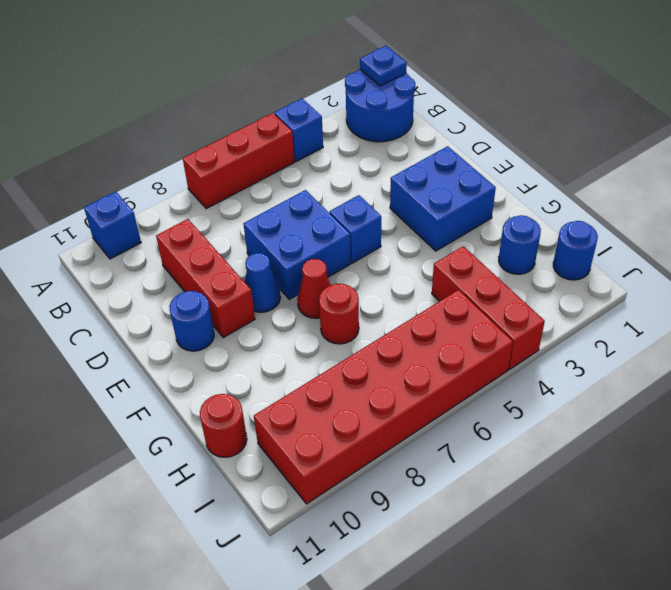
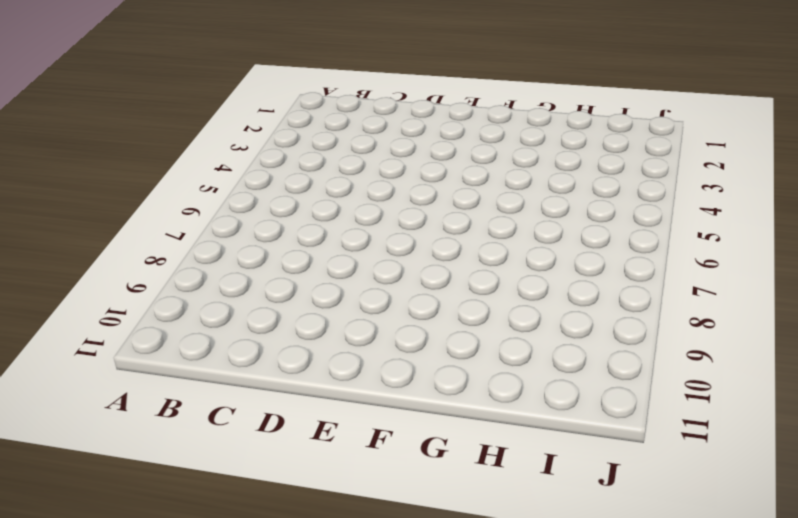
none -> blue 2x2 round brick [345,70,415,142]
none -> blue 1x1 brick [274,99,323,162]
none -> red 1x3 brick [183,113,295,209]

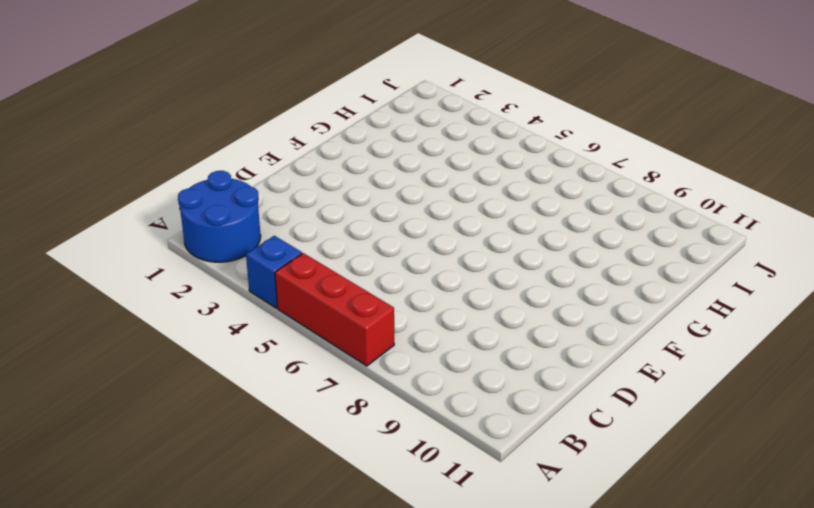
none -> blue 1x1 brick [84,192,141,259]
none -> red 1x3 brick [156,219,255,337]
none -> blue 2x2 brick [243,190,351,299]

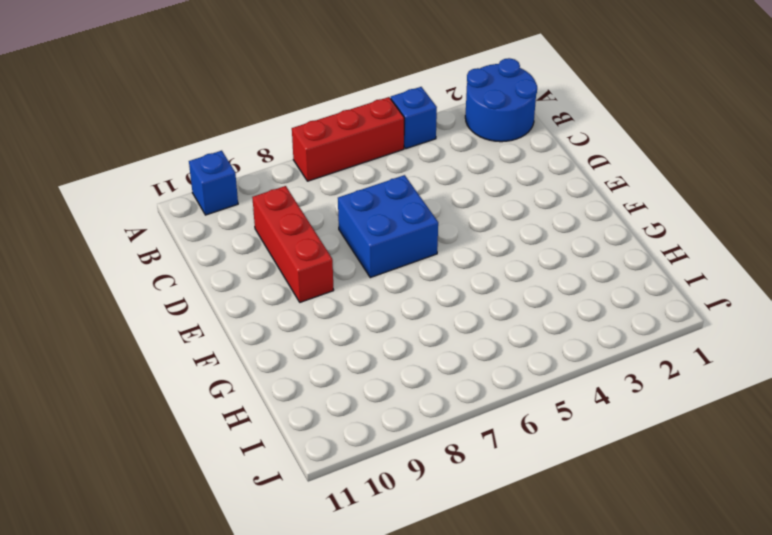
none -> blue 2x2 brick [390,146,496,251]
none -> blue 1x1 brick [330,195,381,263]
none -> blue 1x1 cone [245,253,281,312]

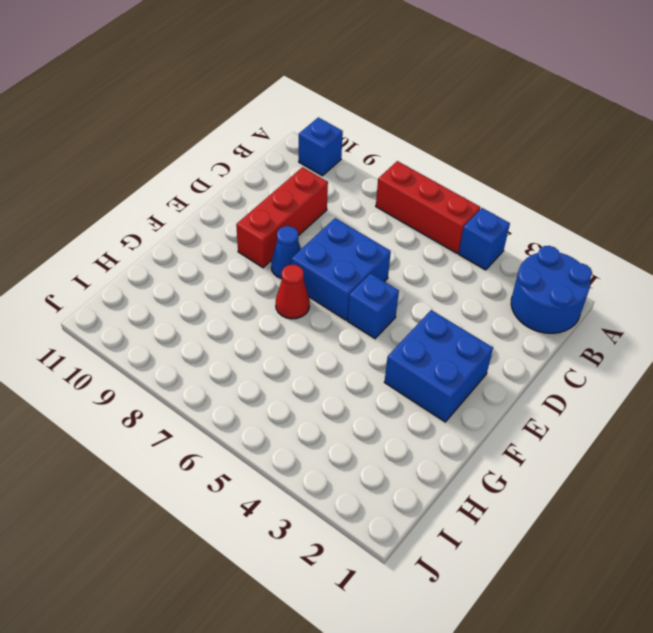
none -> blue 1x1 round brick [169,291,214,351]
none -> red 1x1 round brick [319,284,359,344]
none -> blue 1x1 round brick [499,215,541,274]

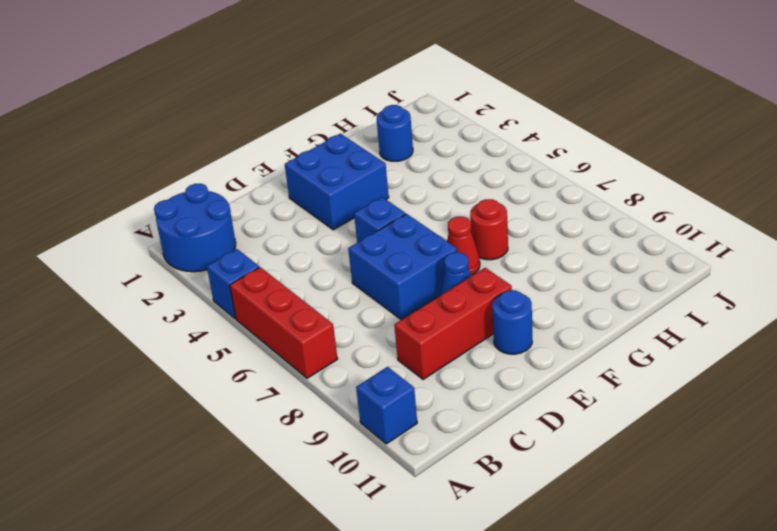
none -> red 1x3 brick [432,246,545,369]
none -> red 1x1 round brick [200,394,247,457]
none -> blue 1x1 round brick [553,221,598,280]

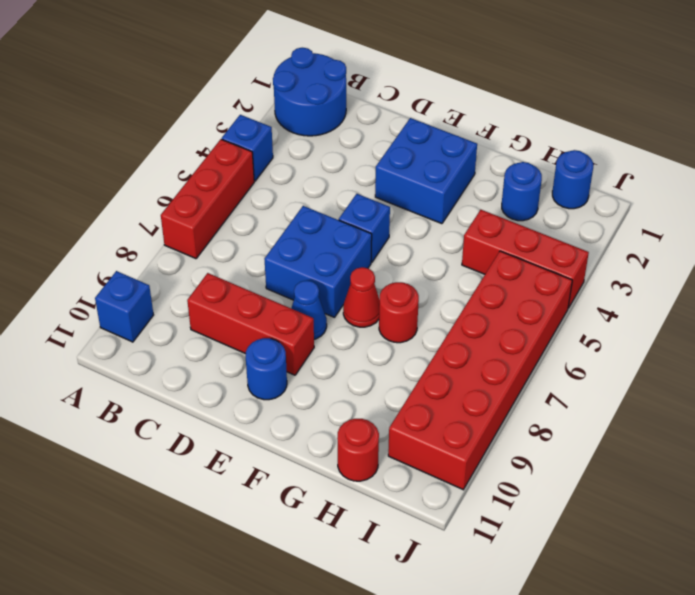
none -> blue 1x1 plate [360,46,407,86]

